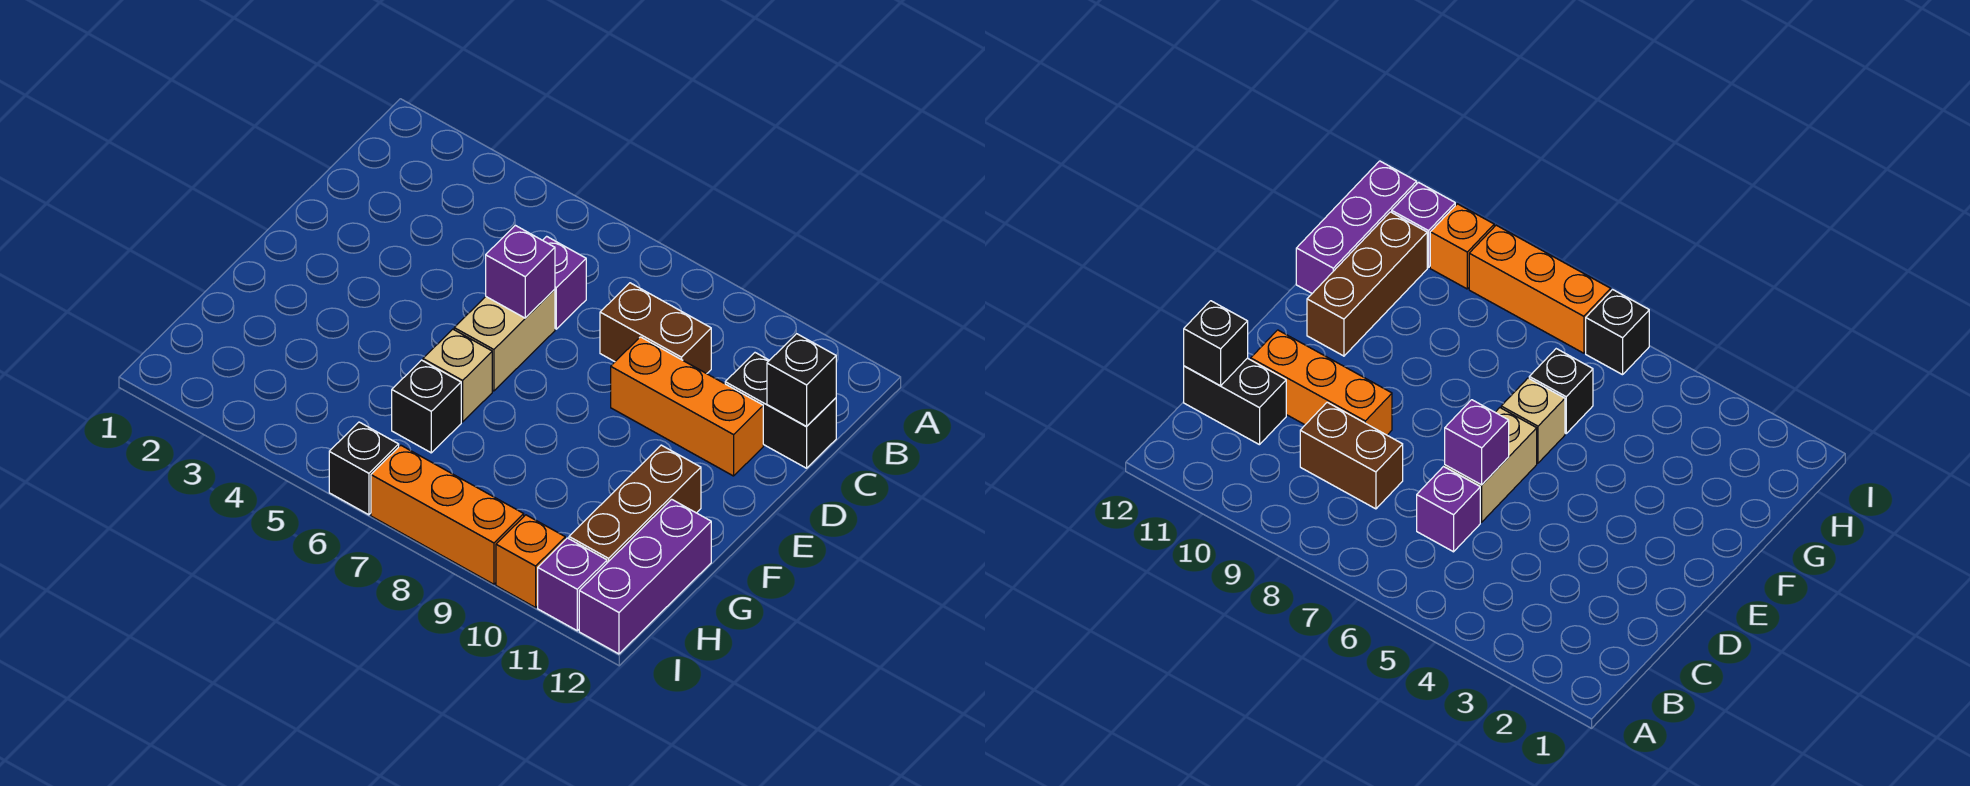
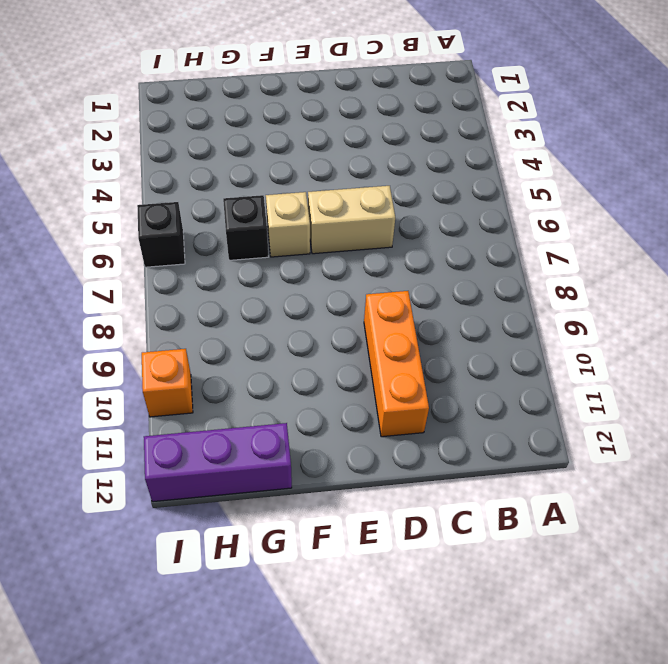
none -> purple 1x1 brick [543,236,586,329]
none -> brown 1x2 brick [600,283,711,374]
none -> black 1x2 brick [725,353,836,468]

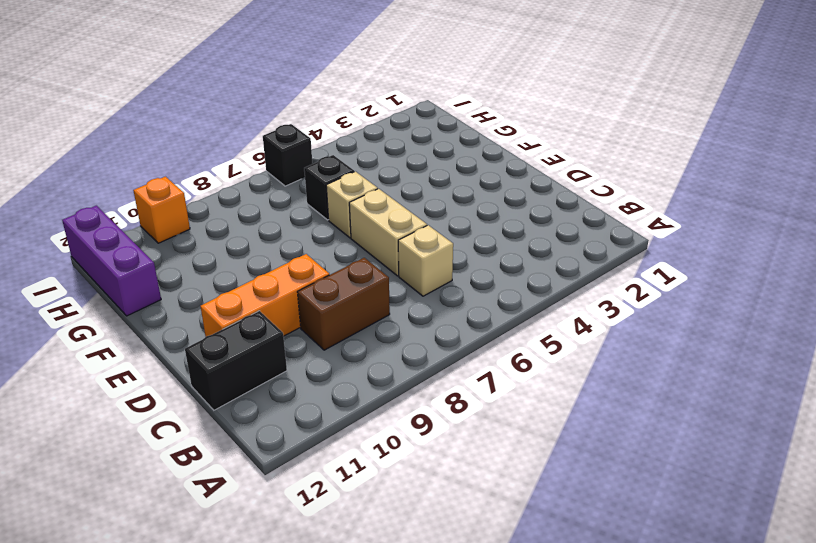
tan 1x1 brick [398,225,453,296] -> purple 1x1 brick [543,236,586,329]
none -> brown 1x3 brick [569,445,701,563]
none -> orange 1x3 brick [371,445,524,584]
none -> purple 1x1 brick [538,538,607,631]

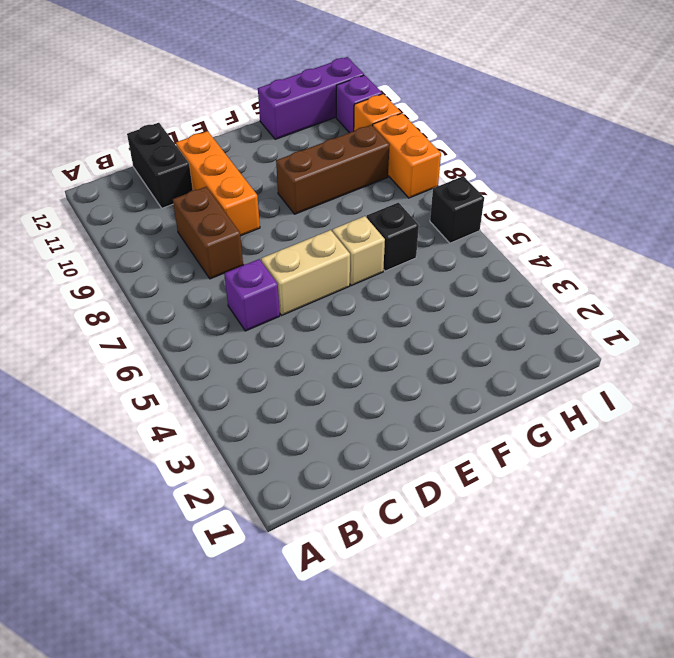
brown 1x3 brick [276,125,390,214] -> brown 1x3 brick moved to [569,445,701,563]
orange 1x2 brick [373,113,441,198] -> orange 1x3 brick [371,445,524,584]
none -> black 1x1 brick [767,334,836,427]
none -> purple 1x1 brick [486,225,555,318]

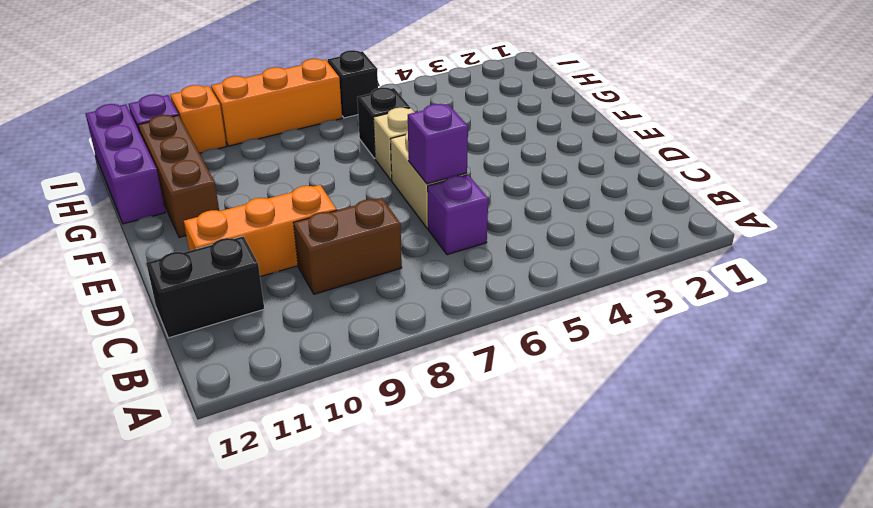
none -> black 1x1 brick [767,334,836,427]

